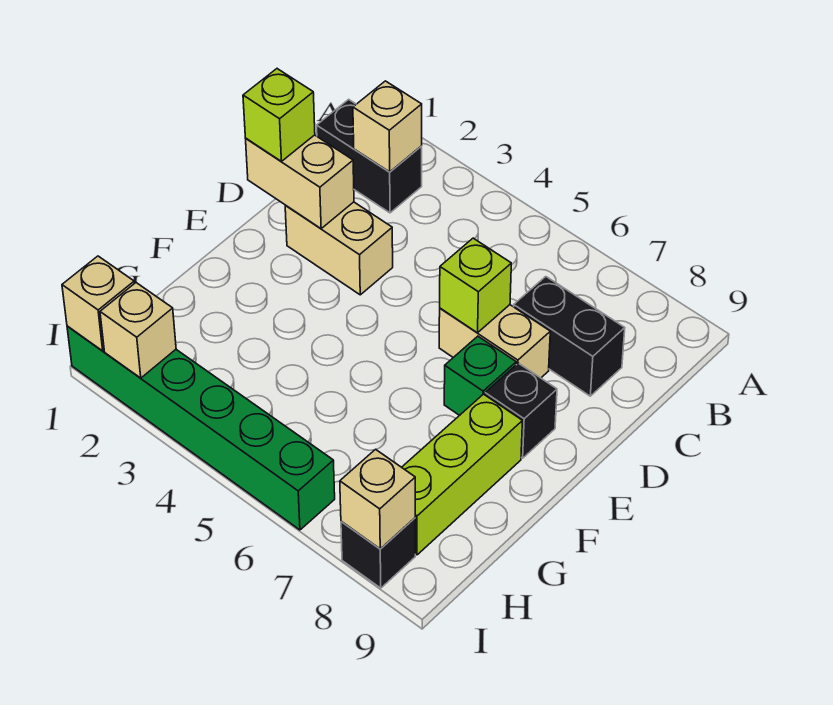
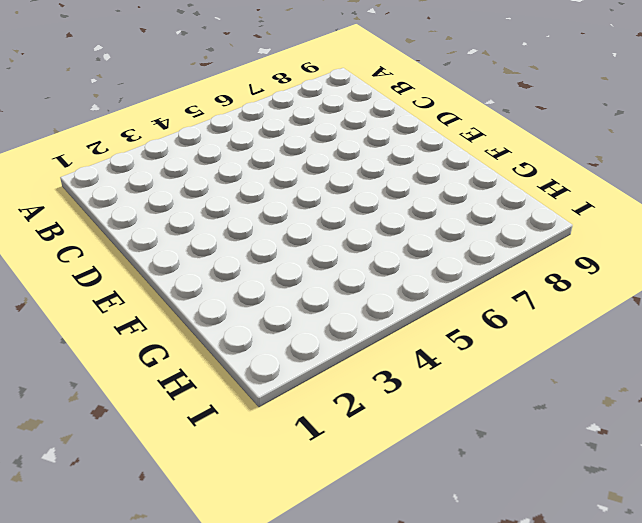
none -> black 1x2 brick [317,99,422,213]
none -> black 1x2 brick [514,277,625,396]
none -> tan 1x2 brick [285,202,393,295]

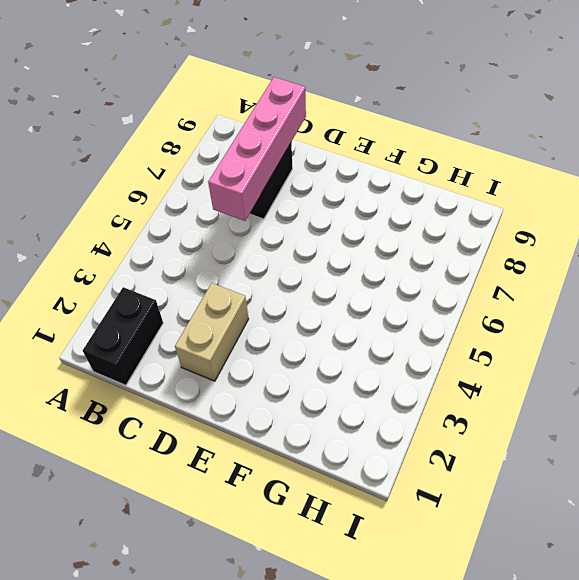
pink 1x4 brick [208,77,306,221] -> none
none -> tan 1x2 brick [439,305,550,378]
none -> green 1x1 brick [444,336,516,415]
none -> black 1x1 brick [485,363,557,458]

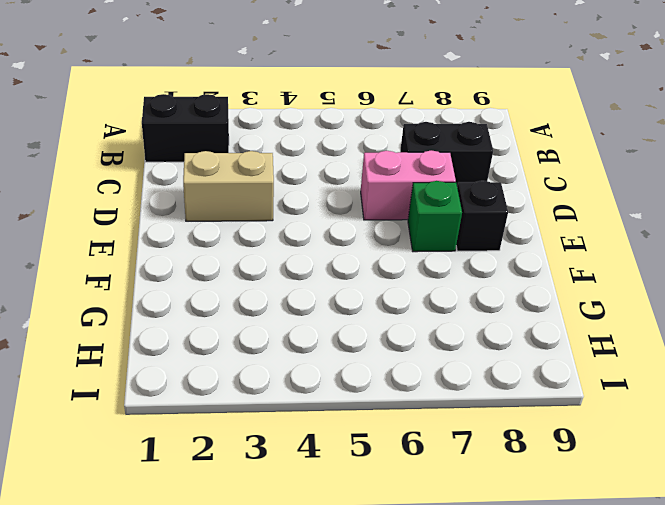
pink 1x2 brick [361,150,456,220] -> tan 1x2 brick [439,305,550,378]
none -> lime 1x3 brick [402,394,522,555]
none -> green 1x6 brick [67,326,335,530]
none -> black 1x1 brick [341,518,415,588]

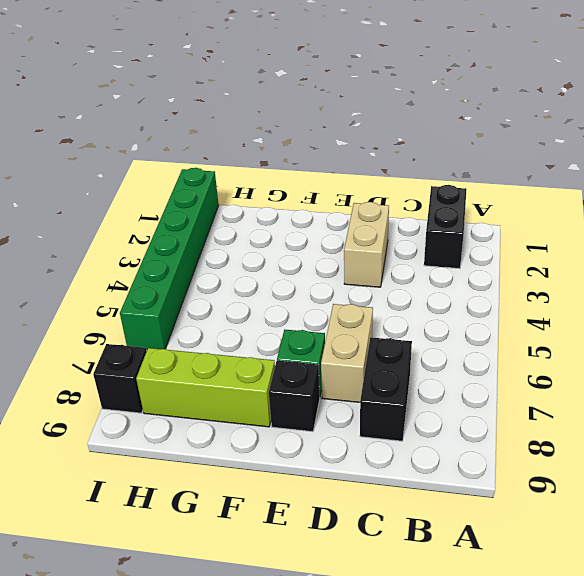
none -> tan 1x1 brick [353,81,422,172]
none -> tan 1x2 brick [246,135,354,229]
none -> lime 1x1 brick [440,238,511,333]

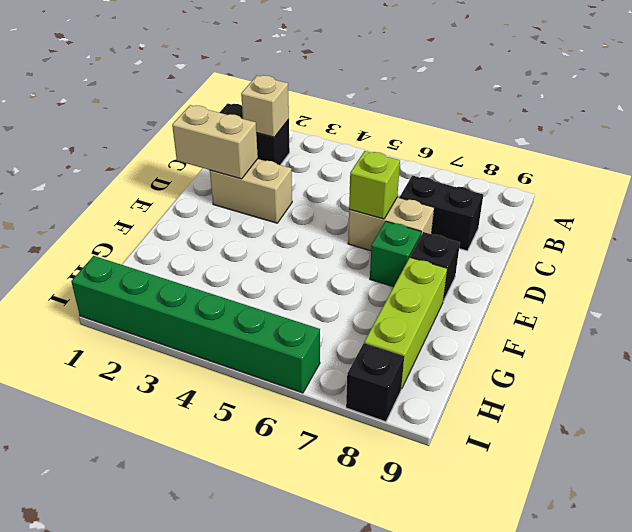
none -> tan 1x1 brick [62,256,134,351]
none -> tan 1x1 brick [100,283,176,378]
none -> tan 1x1 brick [340,449,415,549]

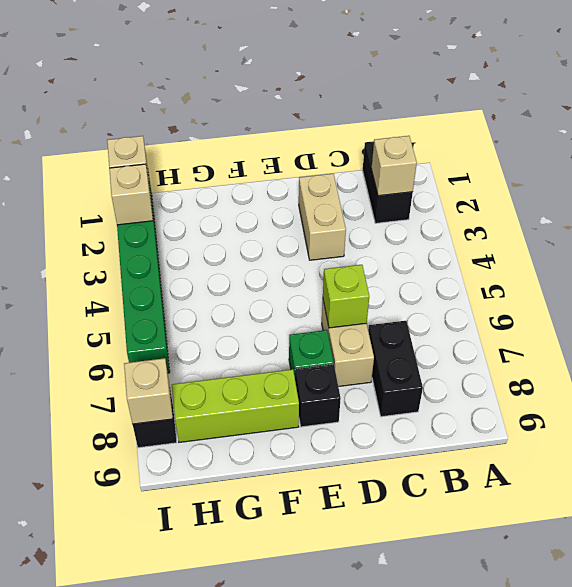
none -> tan 1x2 brick [246,135,354,229]
none -> lime 1x1 brick [243,69,315,161]

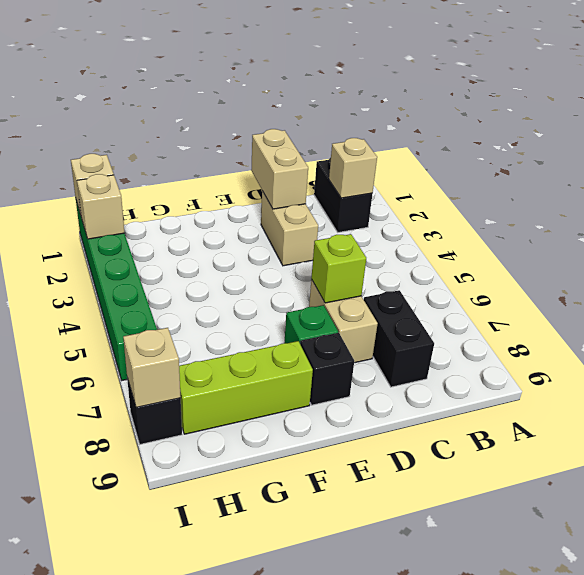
none -> lime 1x1 brick [243,69,315,161]

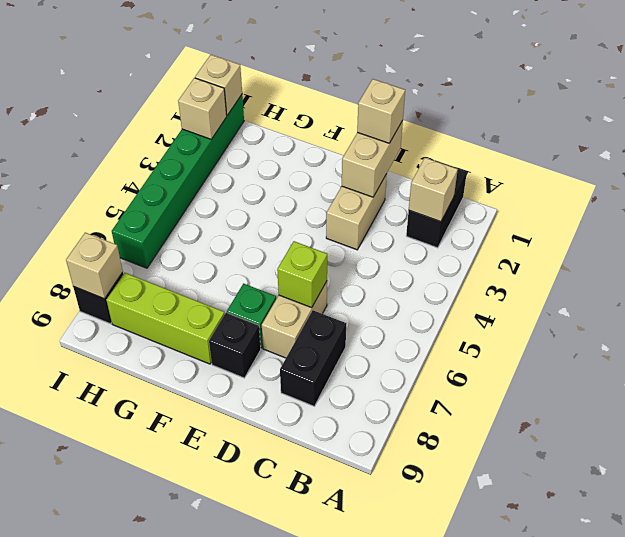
tan 1x1 brick [357,79,405,143] -> lime 1x1 brick [243,69,315,161]

